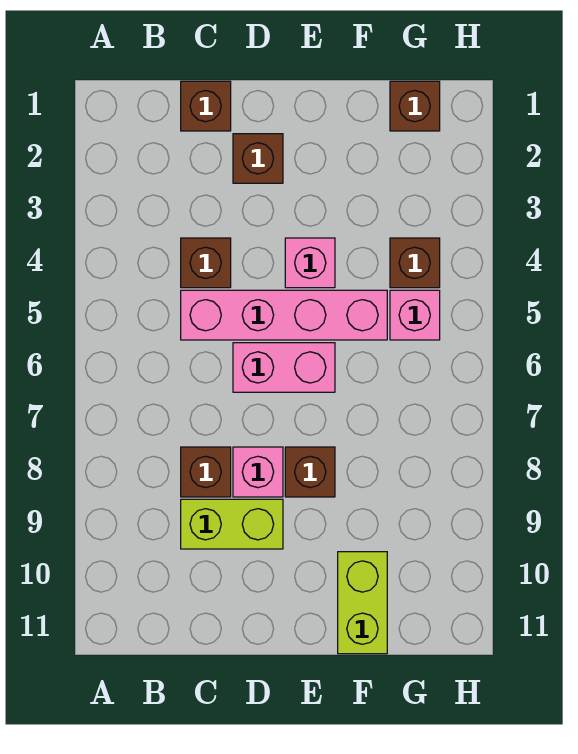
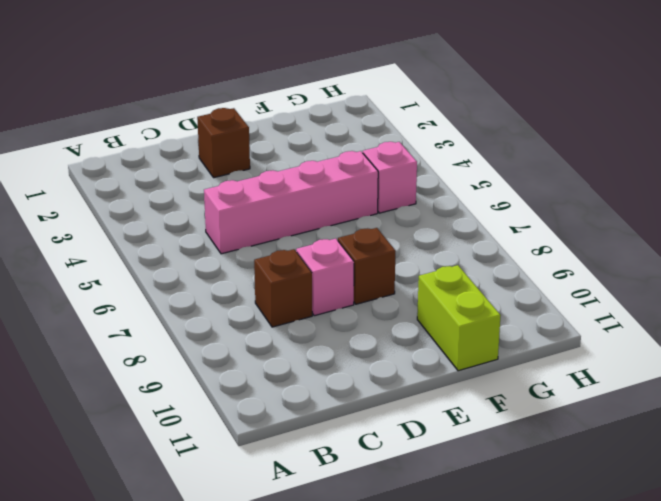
none -> brown 1x1 brick [181,81,231,131]
none -> brown 1x1 brick [181,238,231,288]
none -> lime 1x2 brick [181,499,283,549]

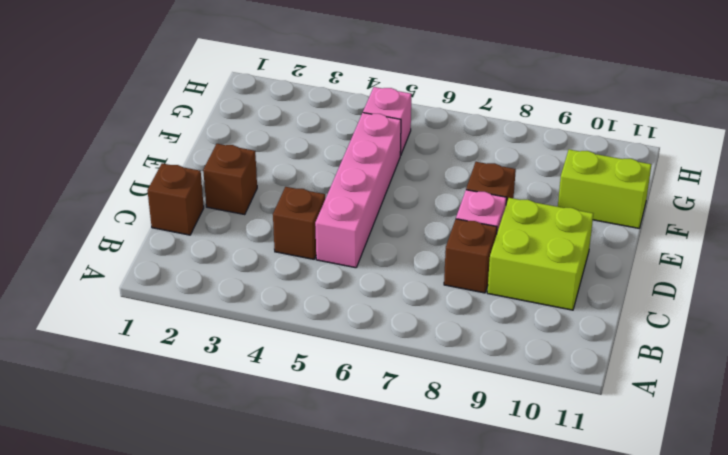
lime 2x2 brick [487,198,593,310] -> lime 1x2 brick [181,499,283,549]
none -> pink 1x2 brick [233,343,335,392]
none -> pink 1x1 brick [285,238,335,288]
none -> brown 1x1 brick [390,81,440,131]

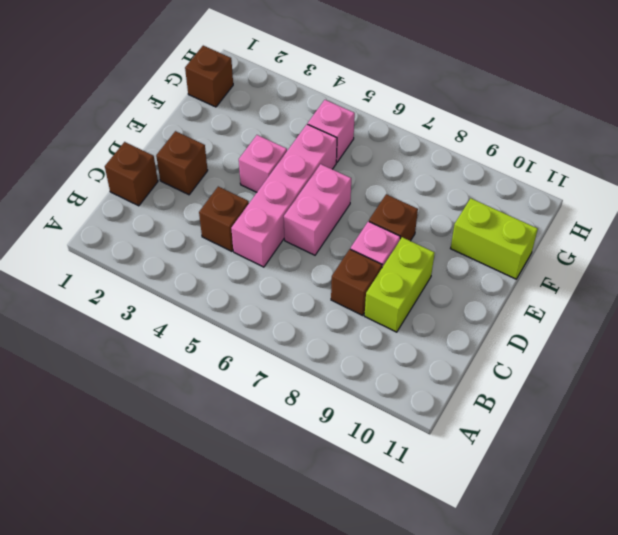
none -> brown 1x1 brick [390,238,440,288]

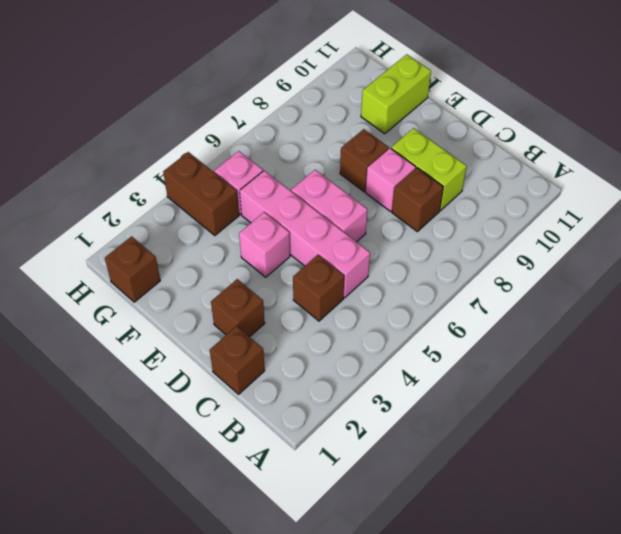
brown 1x2 brick [163,152,239,236] -> brown 1x1 brick [390,238,440,288]

